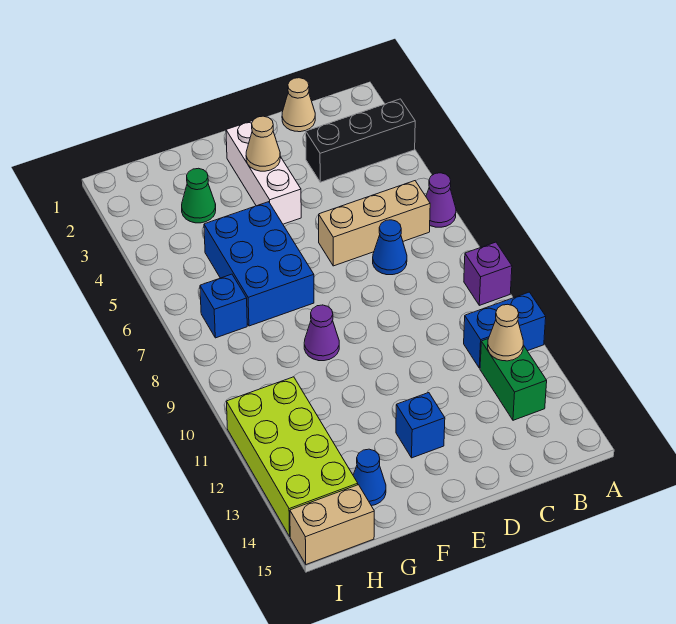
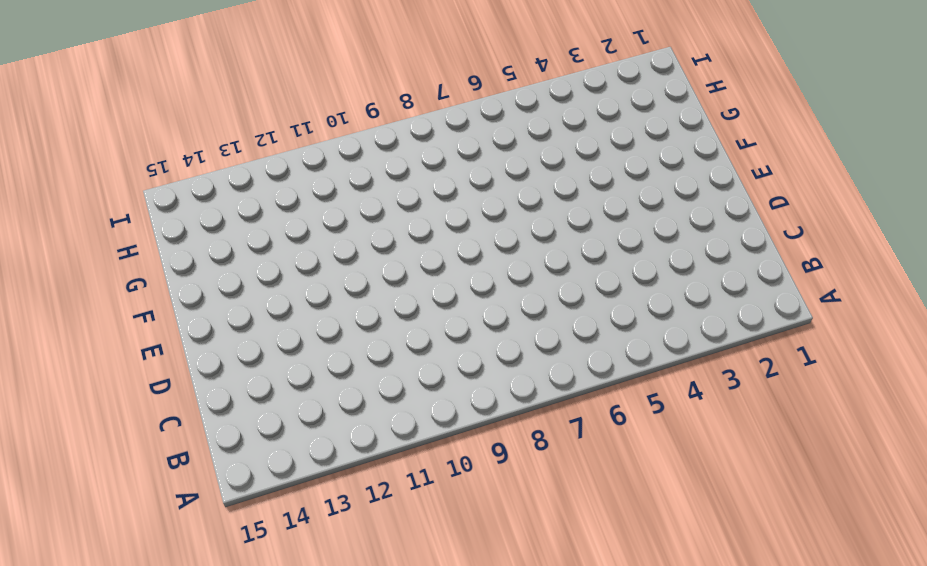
none -> black 1x3 brick [306,99,415,182]
none -> purple 1x1 cone [426,173,456,227]
none -> purple 1x1 brick [464,242,512,305]

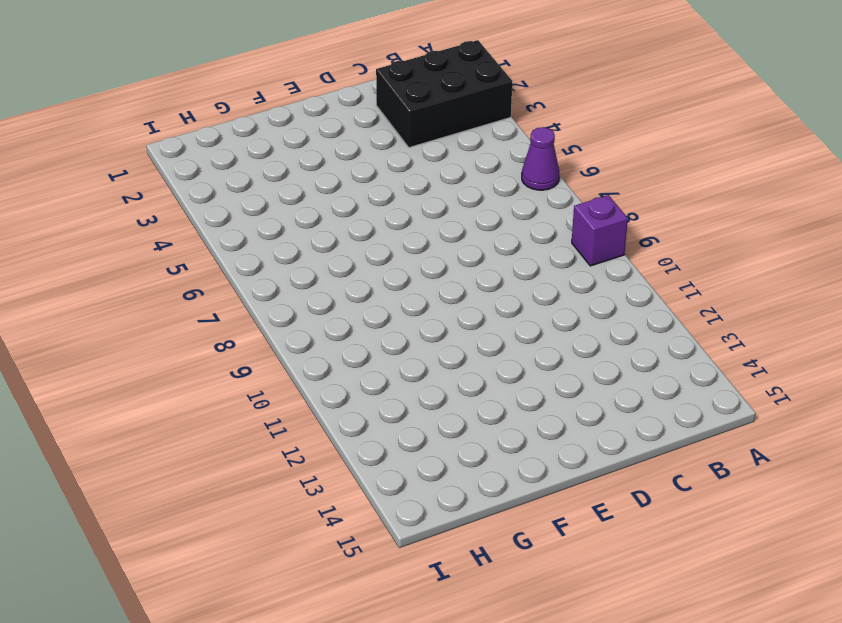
black 2x3 brick [376,40,512,148] -> black 1x3 brick [306,99,415,182]
none -> blue 1x2 brick [464,292,546,368]
none -> tan 1x3 brick [319,181,430,266]
none -> green 1x2 brick [480,339,547,420]

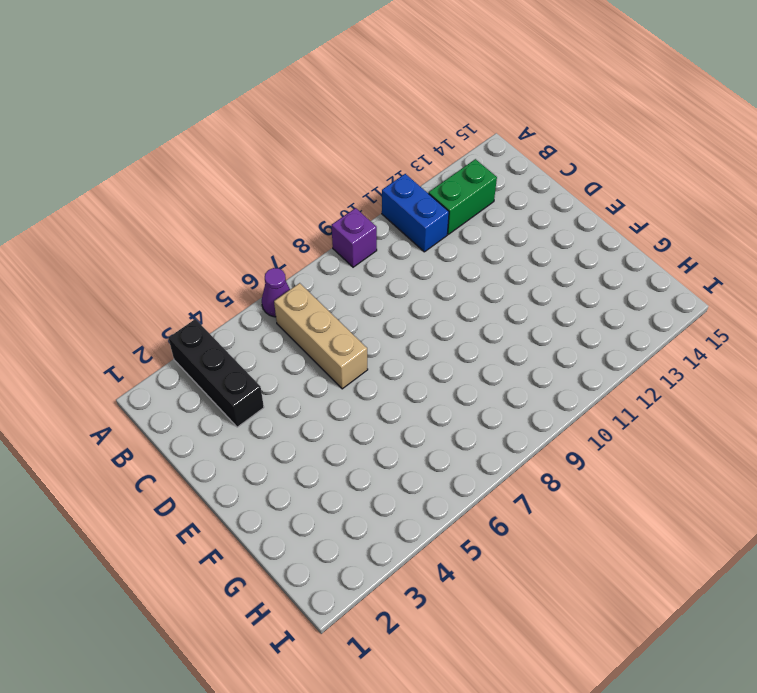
none -> tan 1x1 cone [282,78,315,132]
none -> blue 1x1 cone [373,220,407,275]
none -> white 1x3 brick [226,121,301,224]

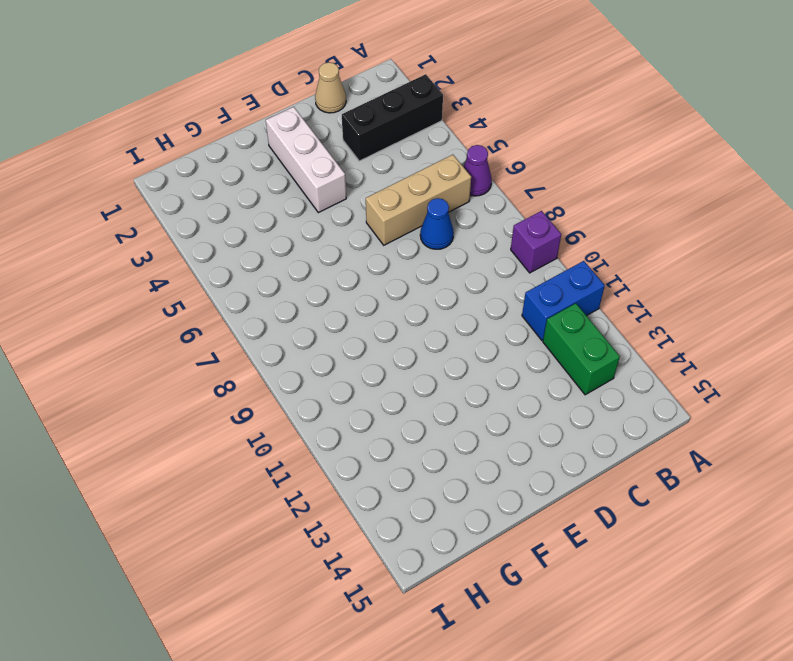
none -> blue 1x1 brick [396,393,445,458]
none -> blue 2x3 brick [204,202,314,326]
none -> purple 1x1 cone [304,305,339,361]

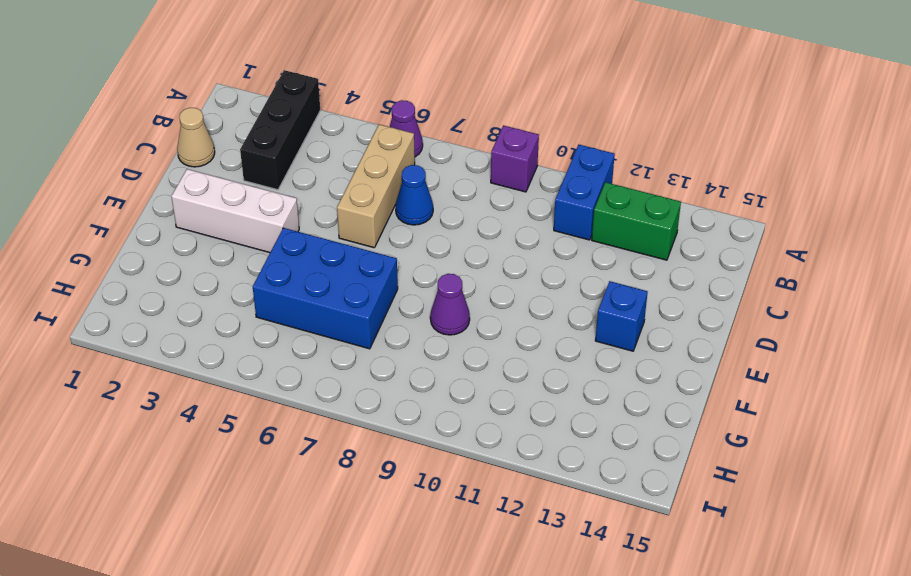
none -> green 1x1 cone [182,168,216,223]
none -> blue 1x1 cone [353,449,386,506]
none -> blue 1x1 brick [200,274,247,338]

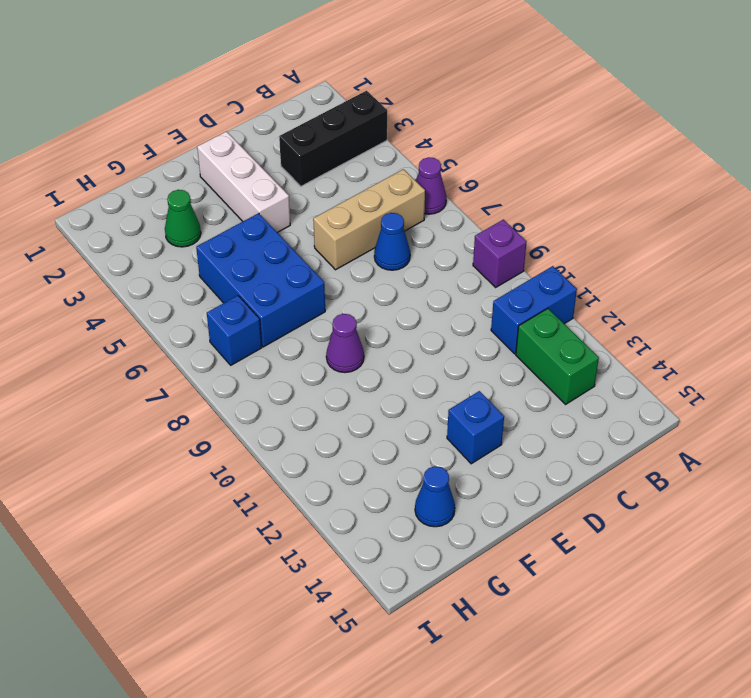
none -> tan 1x1 cone [282,78,315,132]
none -> lime 2x4 brick [226,377,358,536]
none -> tan 1x2 brick [290,485,374,564]

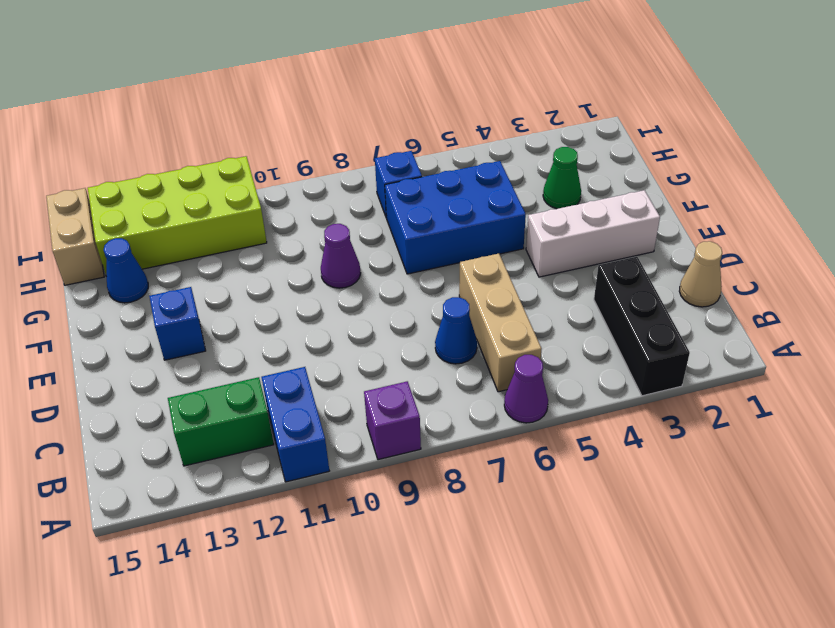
none -> tan 1x1 cone [488,304,523,361]
none -> tan 1x1 cone [246,116,280,171]

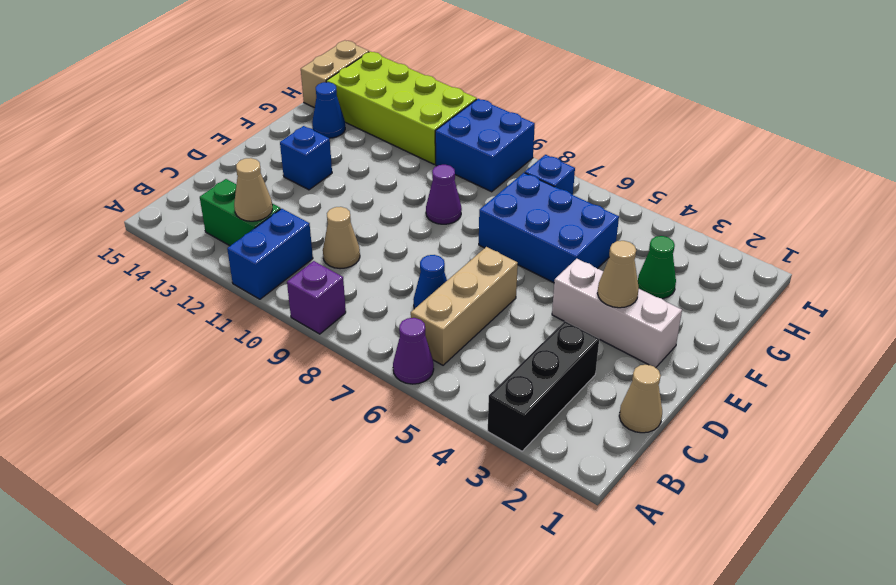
tan 1x1 cone [323,207,360,269] -> none
blue 2x2 brick [435,99,535,192] -> none

